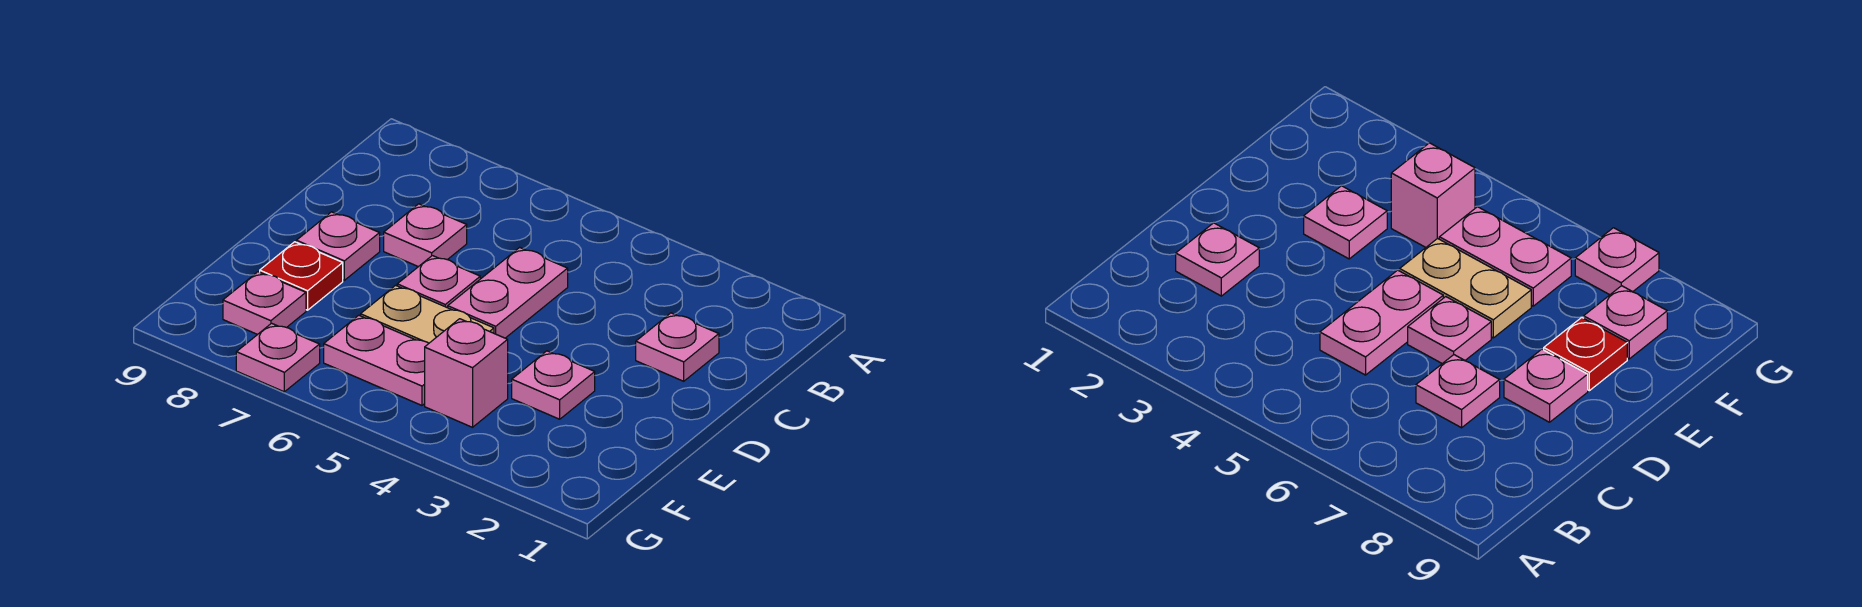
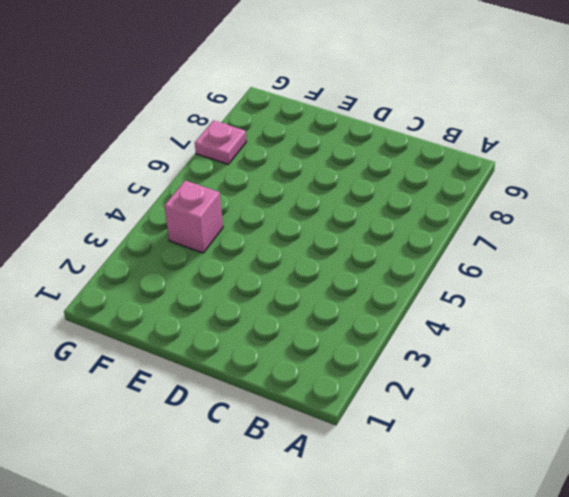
none -> pink 1x1 plate [636,313,719,381]
none -> pink 1x2 plate [448,247,568,338]
none -> pink 1x1 plate [384,204,467,267]

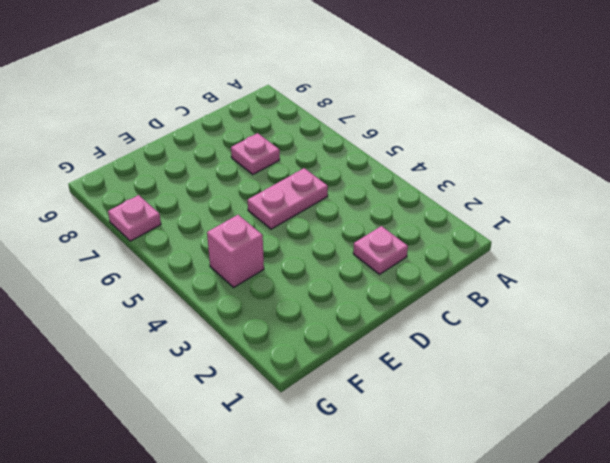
none -> pink 1x1 plate [397,256,480,308]
none -> pink 1x1 plate [296,212,380,280]
none -> pink 1x1 plate [512,351,595,419]

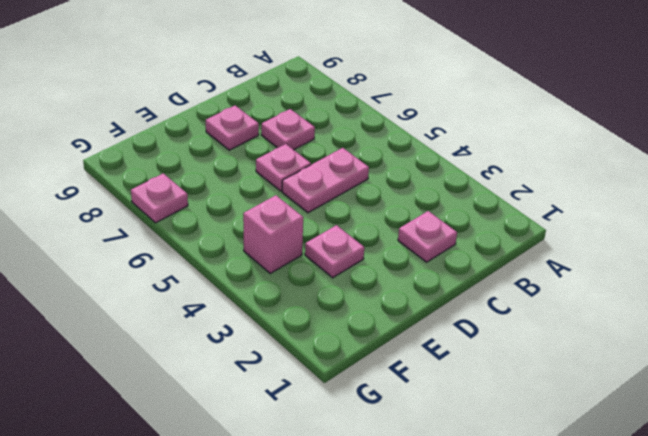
none -> tan 1x2 plate [361,285,494,343]
none -> red 1x1 plate [260,242,343,310]
none -> pink 1x2 plate [324,315,429,405]

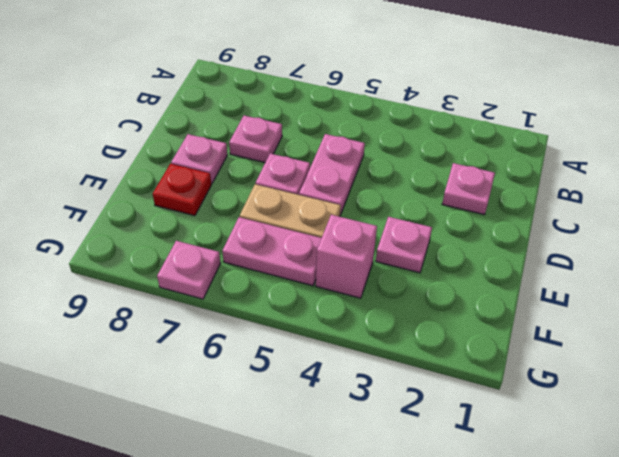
none -> pink 1x1 plate [223,272,306,335]

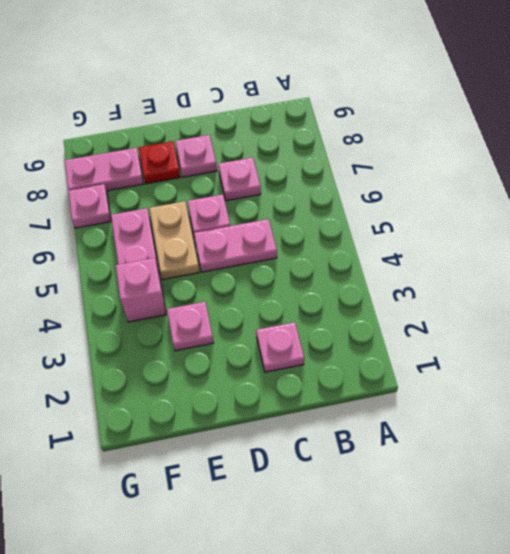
pink 1x2 plate [65,148,144,191] -> pink 1x1 plate [223,272,306,335]

